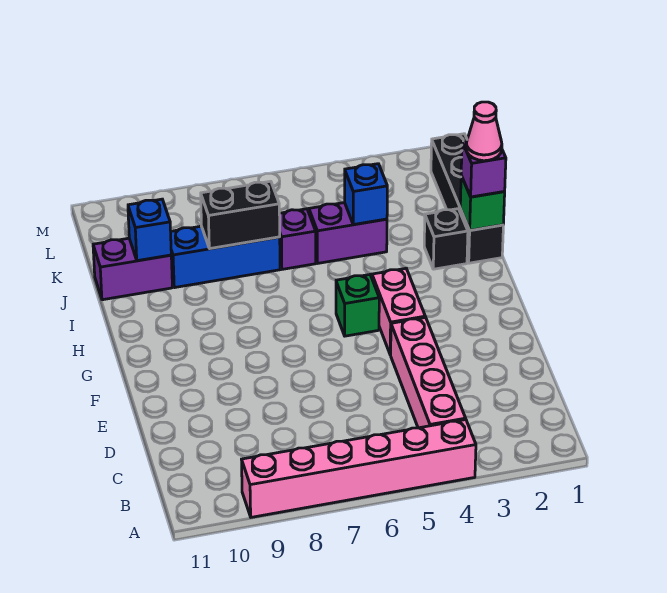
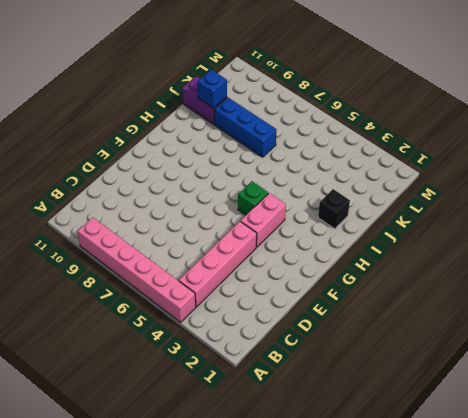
none -> black 1x4 brick [431,134,503,263]
none -> purple 1x2 brick [309,203,387,263]
none -> purple 1x1 brick [279,209,316,269]

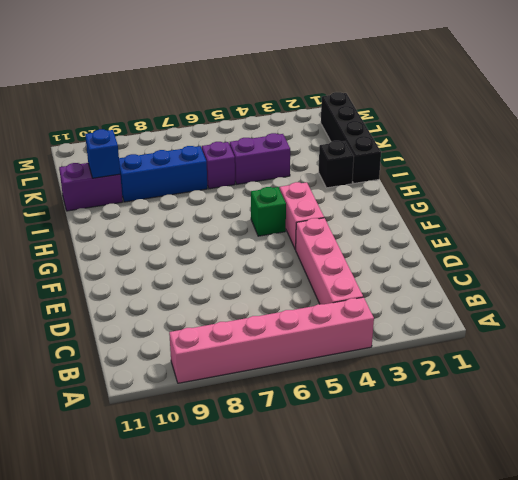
none -> green 1x1 brick [460,176,505,230]
none -> blue 1x1 brick [345,164,387,225]
none -> black 1x2 brick [201,181,280,249]

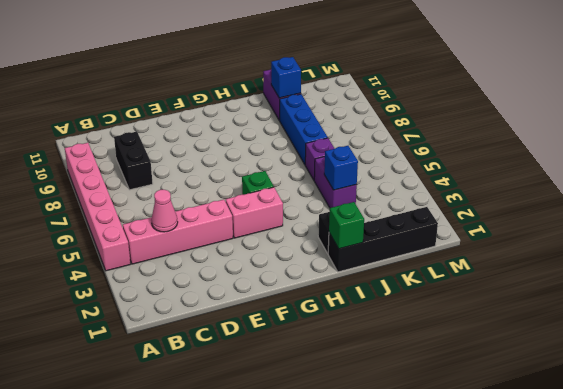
pink 1x1 cone [151,190,178,232] -> pink 1x1 cone moved to [466,102,502,161]
black 1x2 brick [114,132,153,190] -> black 1x2 brick moved to [201,181,280,249]
none -> purple 1x1 brick [461,140,506,197]

